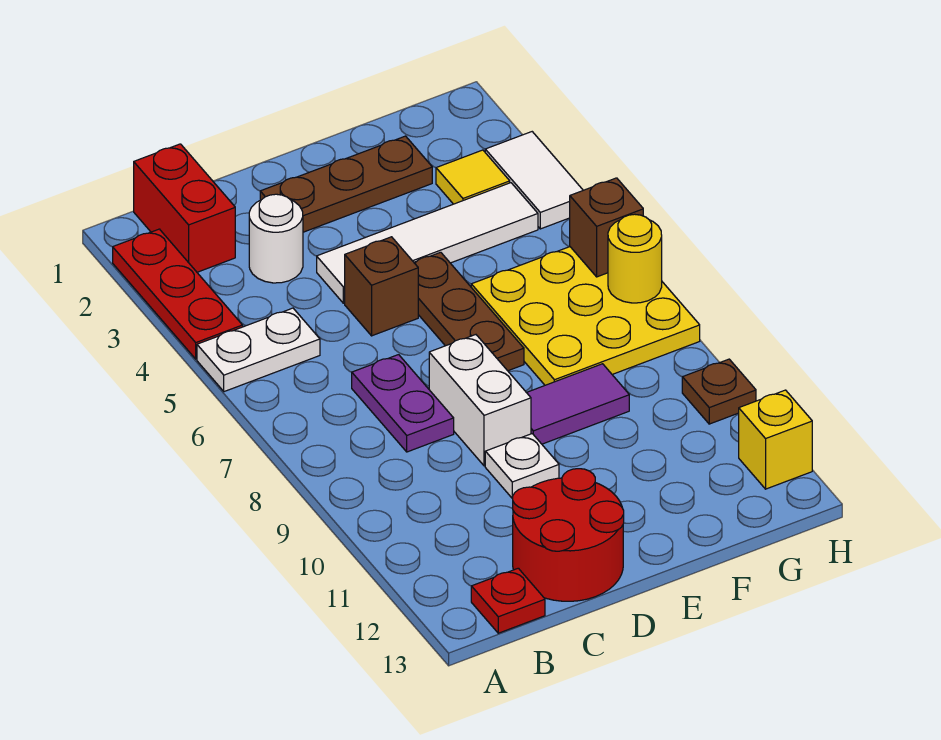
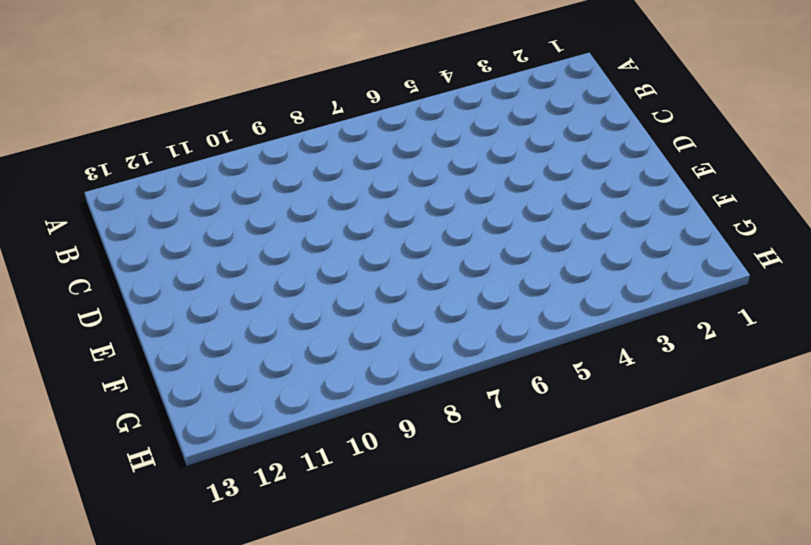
none -> red 1x3 plate [113,229,243,359]
none -> white 1x2 plate [197,308,320,392]
none -> red 1x2 brick [134,144,235,272]

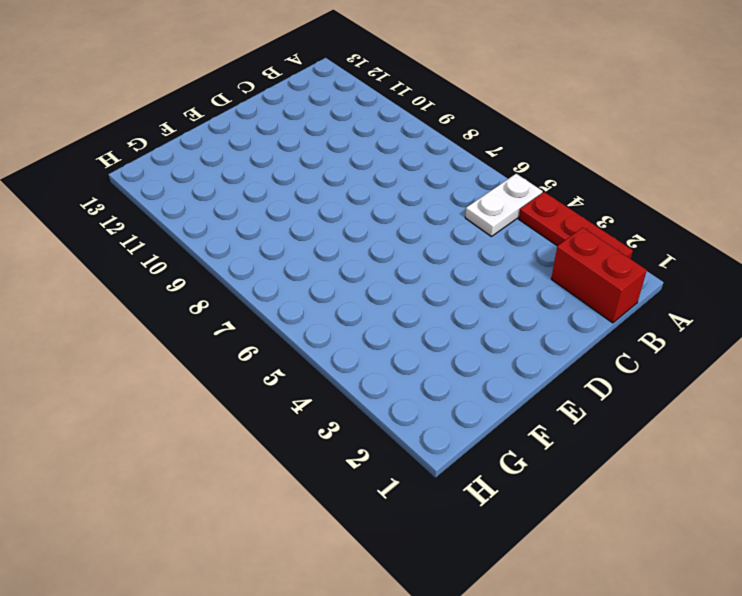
none -> red 1x1 plate [471,568,545,633]
none -> white 1x1 round brick [249,194,303,283]
none -> purple 1x2 plate [352,355,454,452]

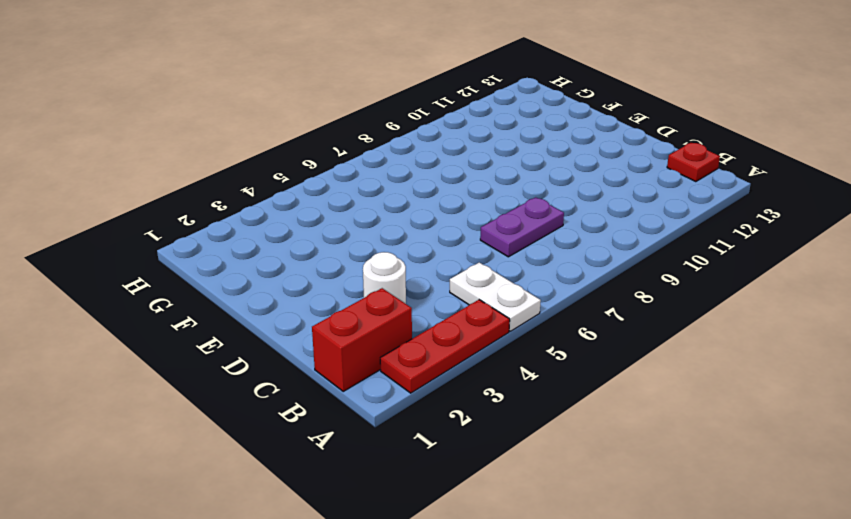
none -> red 2x2 round brick [512,469,624,601]
none -> brown 1x3 plate [260,136,432,232]
none -> white 1x4 tile [317,183,538,303]

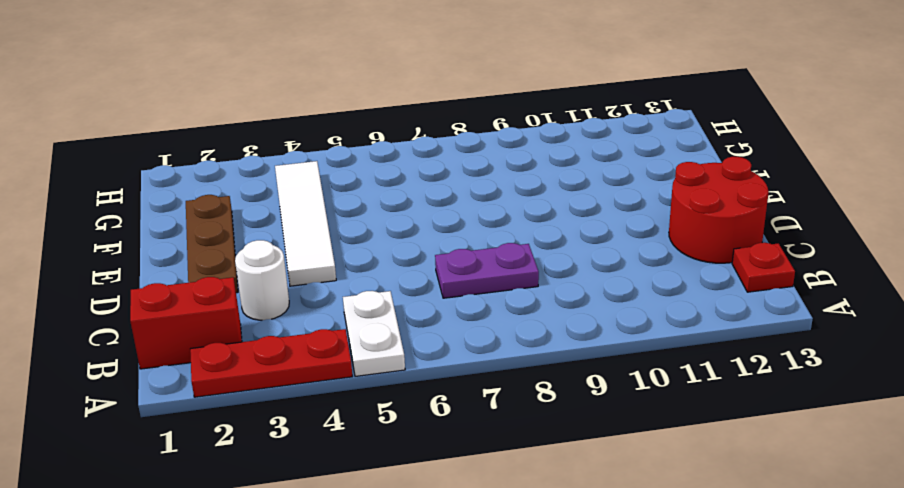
none -> brown 1x1 brick [345,237,418,336]
none -> white 1x2 brick [429,335,531,466]
none -> white 1x1 plate [485,434,559,498]

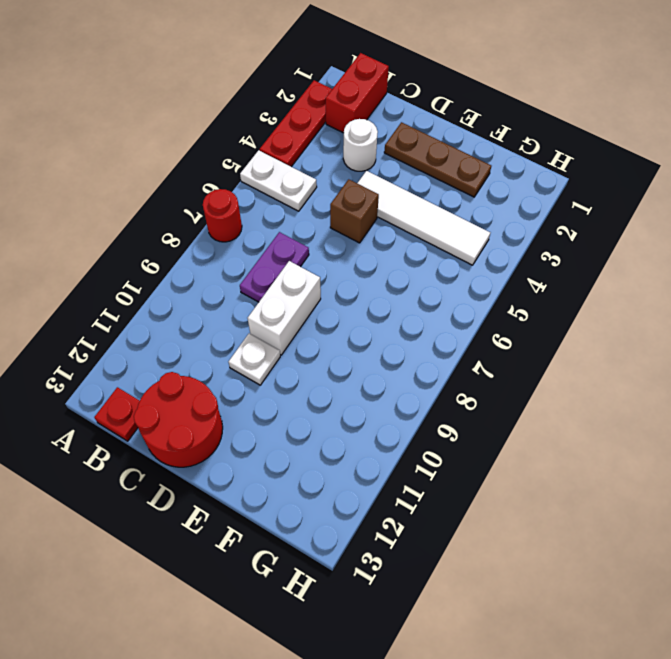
red 1x1 round brick [203,189,242,242] -> none
none -> brown 1x3 plate [414,252,524,371]
none -> purple 1x2 tile [526,364,629,444]
none -> yellow 3x3 plate [471,247,700,385]

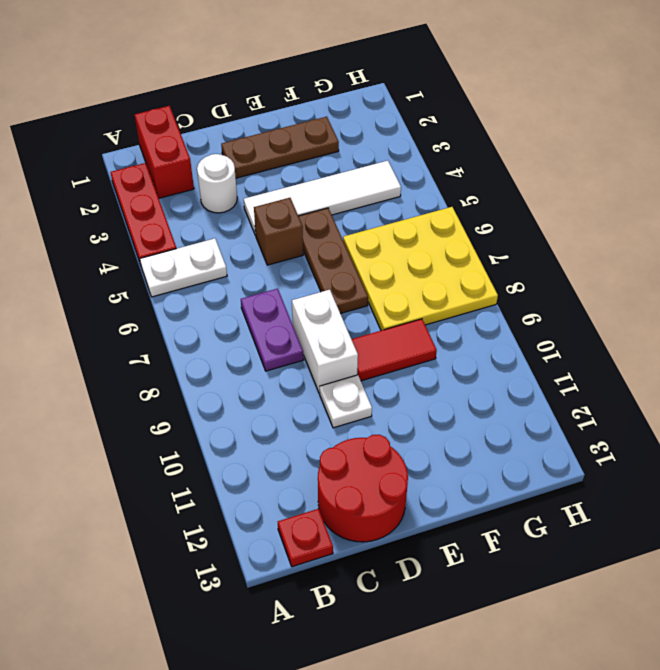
red 1x2 tile [352,319,437,381] -> purple 1x2 tile [526,364,629,444]
none -> yellow 1x1 tile [436,150,510,204]
none -> white 1x2 tile [485,132,583,229]
none -> brown 1x1 plate [682,359,756,424]

